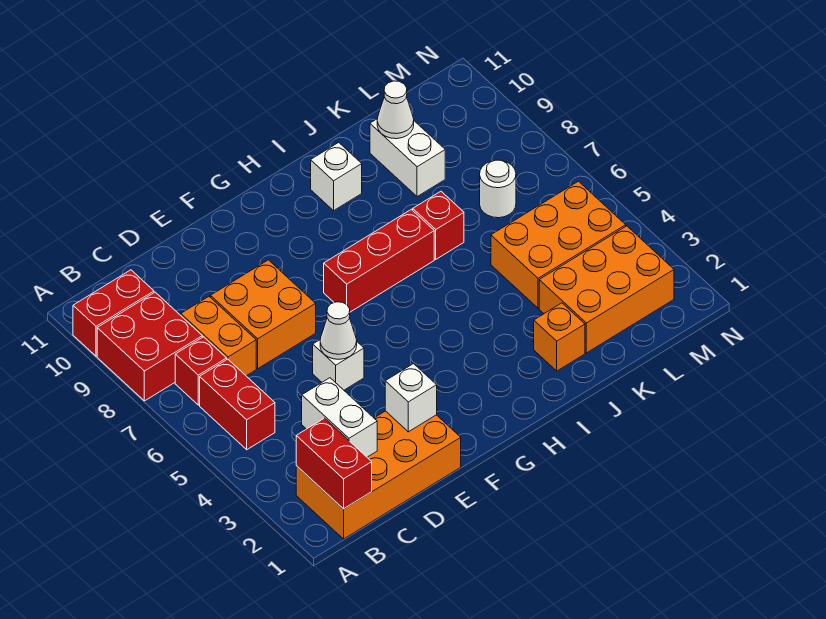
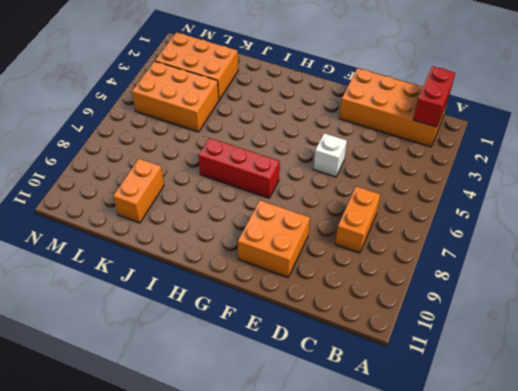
orange 2x2 brick [238,200,310,277] -> orange 2x2 brick moved to [210,260,316,368]
orange 1x2 brick [113,159,164,223] -> white 1x2 brick [370,119,445,197]
none -> red 2x2 brick [97,292,202,401]
none -> red 1x2 brick [73,270,154,356]
none -> red 1x2 brick [200,359,275,450]

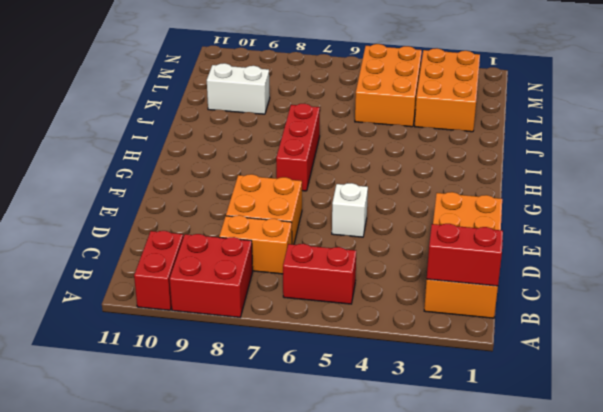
none -> red 1x1 brick [175,337,227,405]
none -> white 1x1 brick [311,143,362,211]
none -> orange 1x1 brick [534,303,585,371]

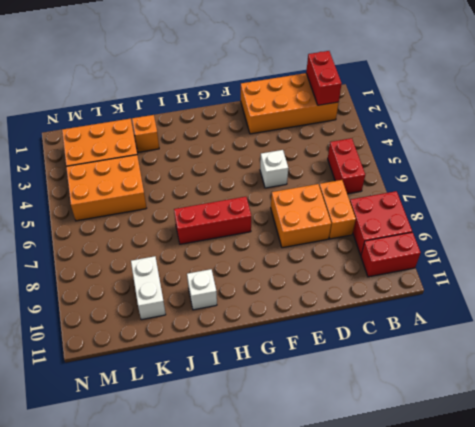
none -> red 1x1 brick [175,337,227,405]
none -> red 1x1 brick [413,191,464,259]
none -> white 1x1 round brick [480,160,516,218]

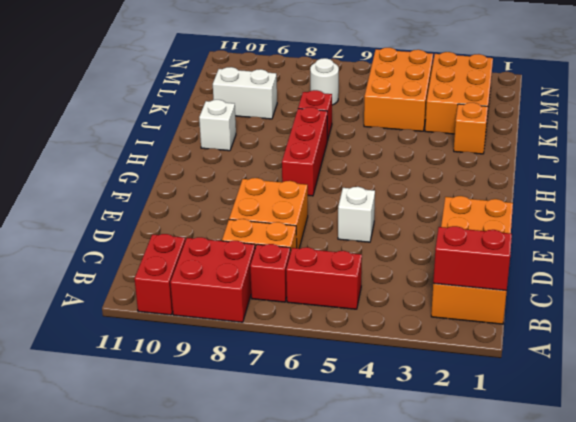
none -> white 1x2 brick [302,378,377,457]
none -> white 1x1 brick [385,364,437,432]
none -> white 1x1 cone [320,302,357,359]

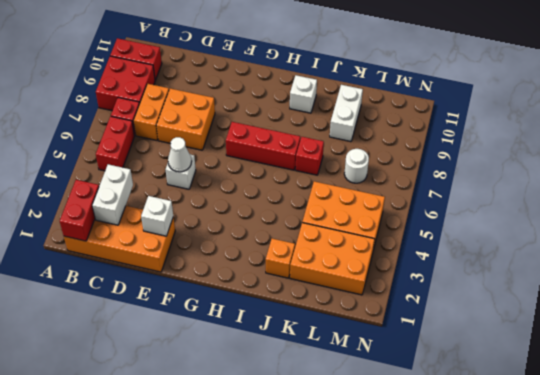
none -> white 1x1 cone [377,81,414,139]

